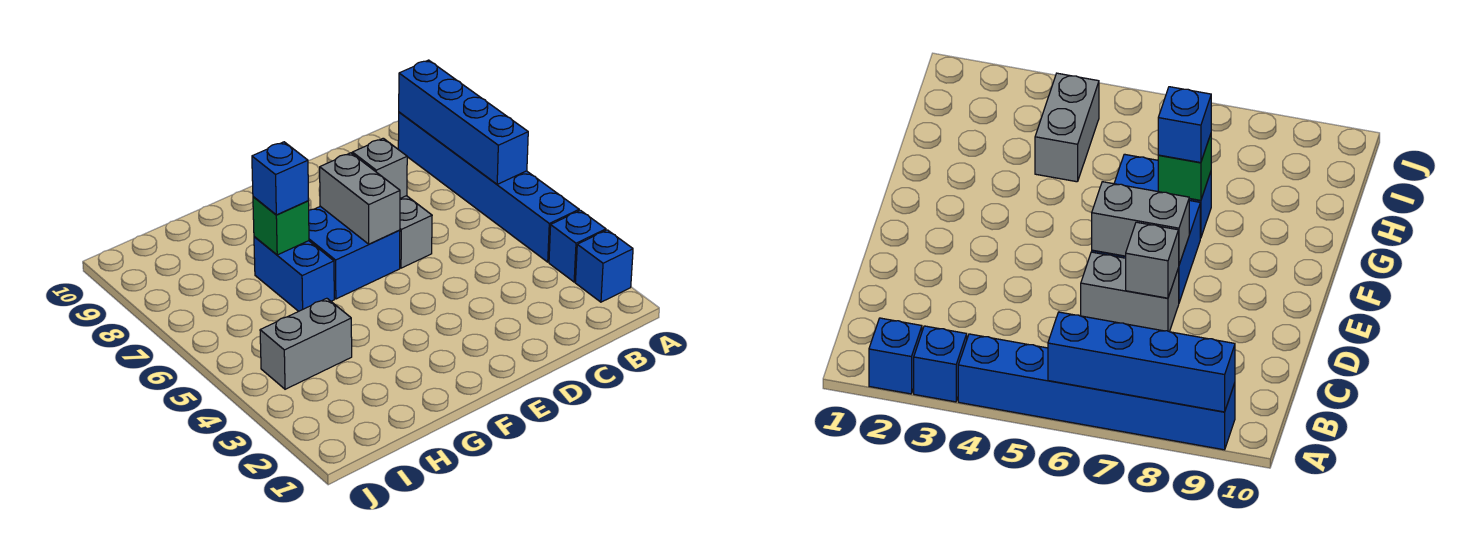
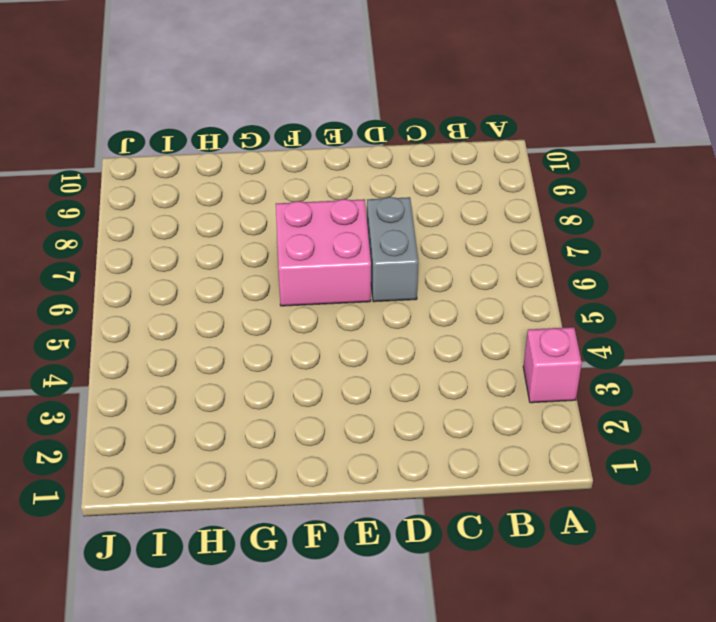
pink 1x1 brick [523,327,582,403] -> blue 1x1 brick [549,210,606,282]
pink 2x2 brick [276,199,371,306] -> blue 2x2 brick [309,206,400,299]
none -> blue 1x1 brick [575,230,633,302]
none -> blue 1x6 brick [398,112,579,262]
none -> blue 1x2 brick [254,237,334,311]

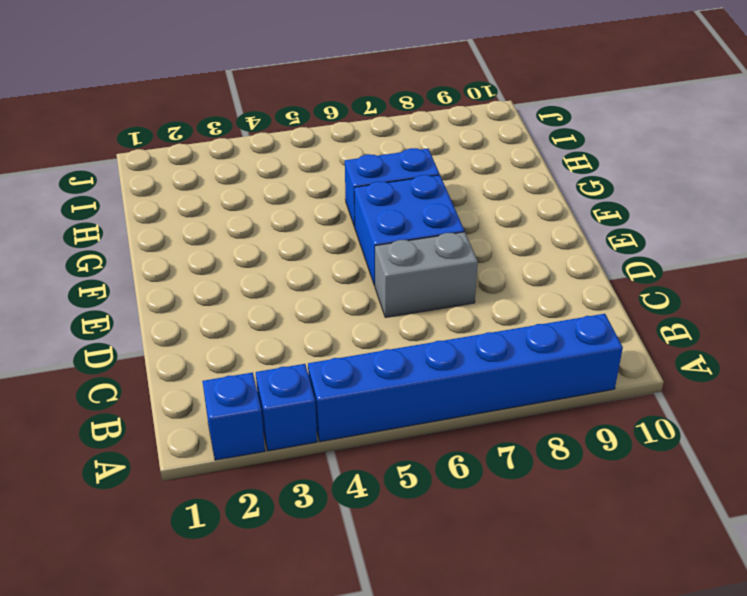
none -> grey 1x2 brick [260,298,352,389]
none -> blue 1x4 brick [399,60,528,184]
none -> grey 1x1 brick [352,138,407,198]

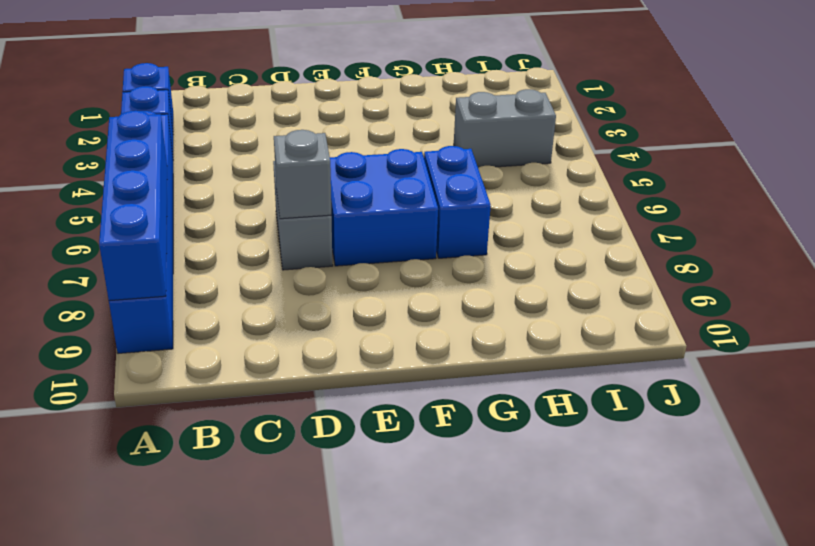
none -> grey 1x2 brick [320,153,400,244]
none -> green 1x1 brick [253,197,309,255]
none -> blue 1x1 brick [252,142,308,215]

